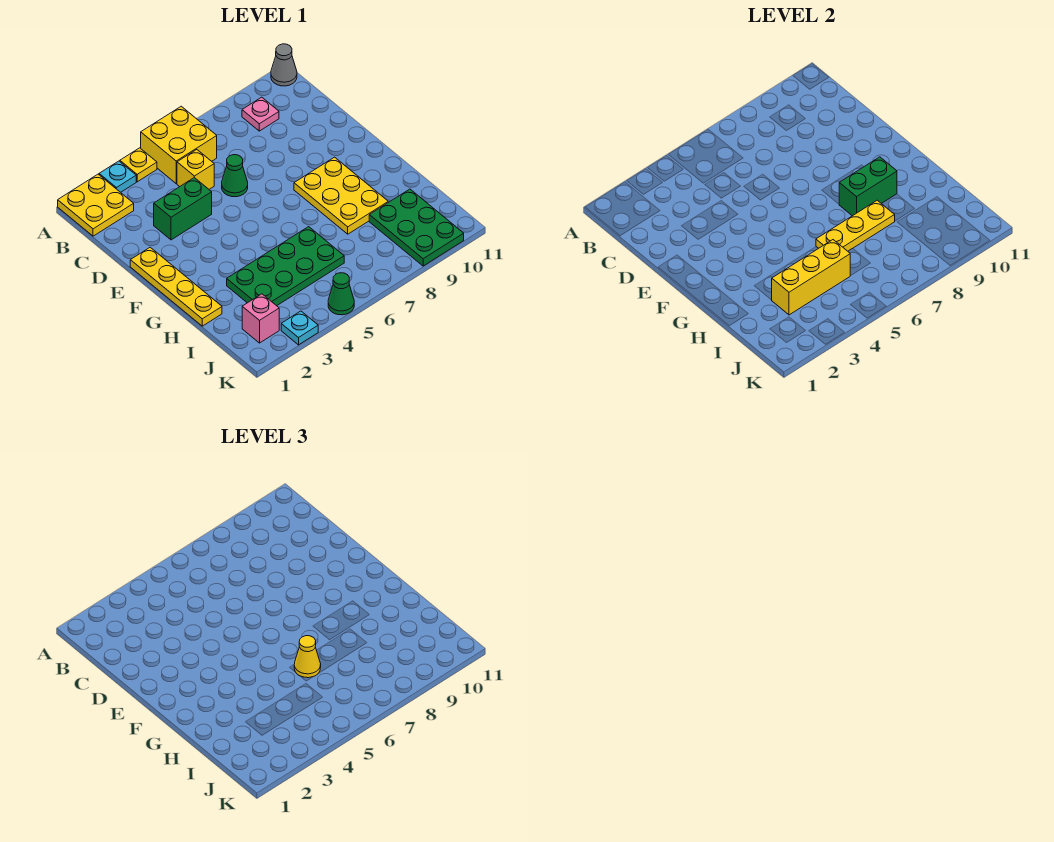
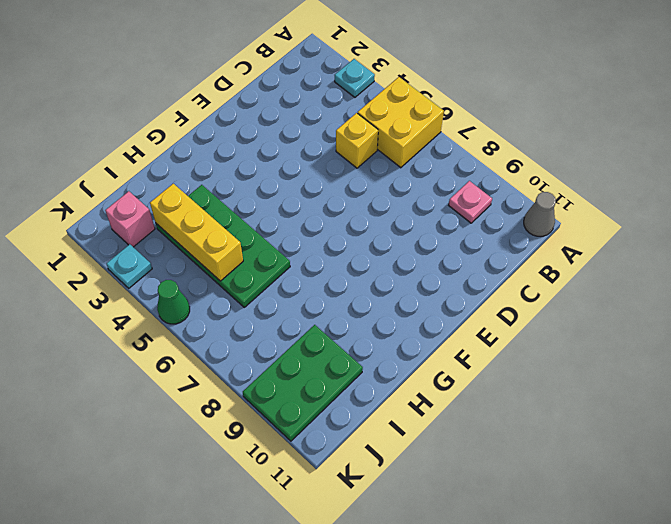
none -> yellow 2x2 plate [58,174,134,236]
none -> yellow 1x1 plate [120,148,157,182]
none -> green 1x2 brick [154,178,212,240]

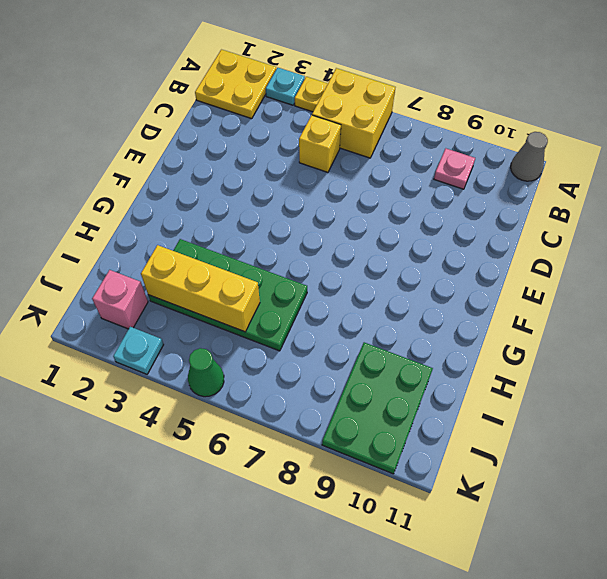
none -> green 1x2 brick [154,178,212,240]
none -> green 1x1 cone [222,155,248,197]
none -> yellow 1x4 plate [130,247,222,326]

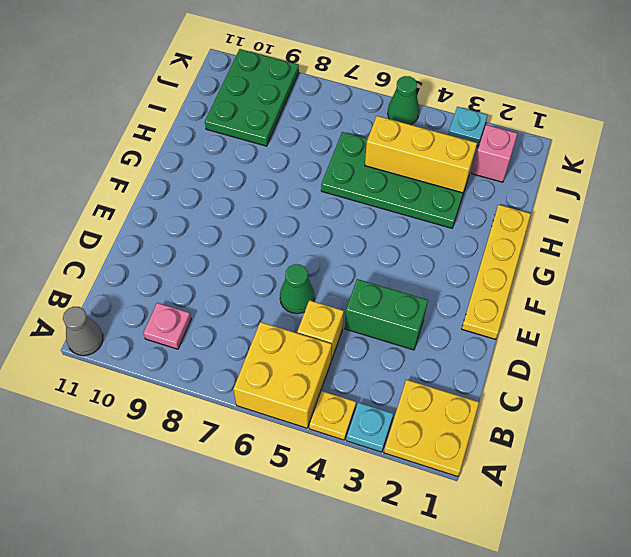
none -> yellow 2x3 plate [294,157,388,234]
none -> green 1x2 brick [839,157,897,216]
none -> yellow 1x3 plate [816,200,895,251]

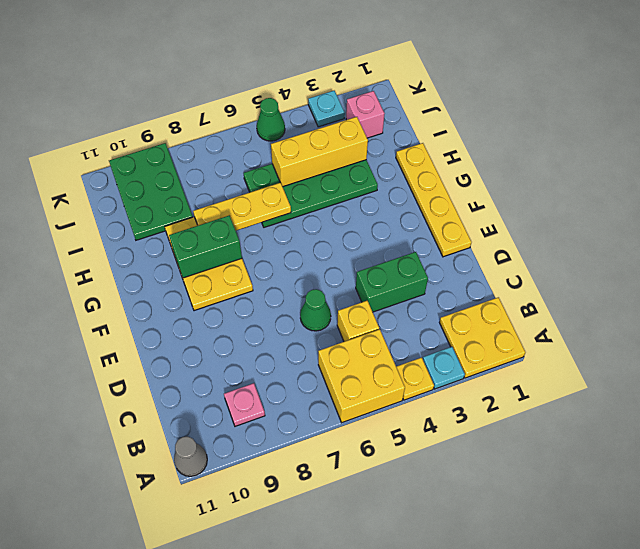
none -> yellow 1x1 cone [294,636,321,678]

